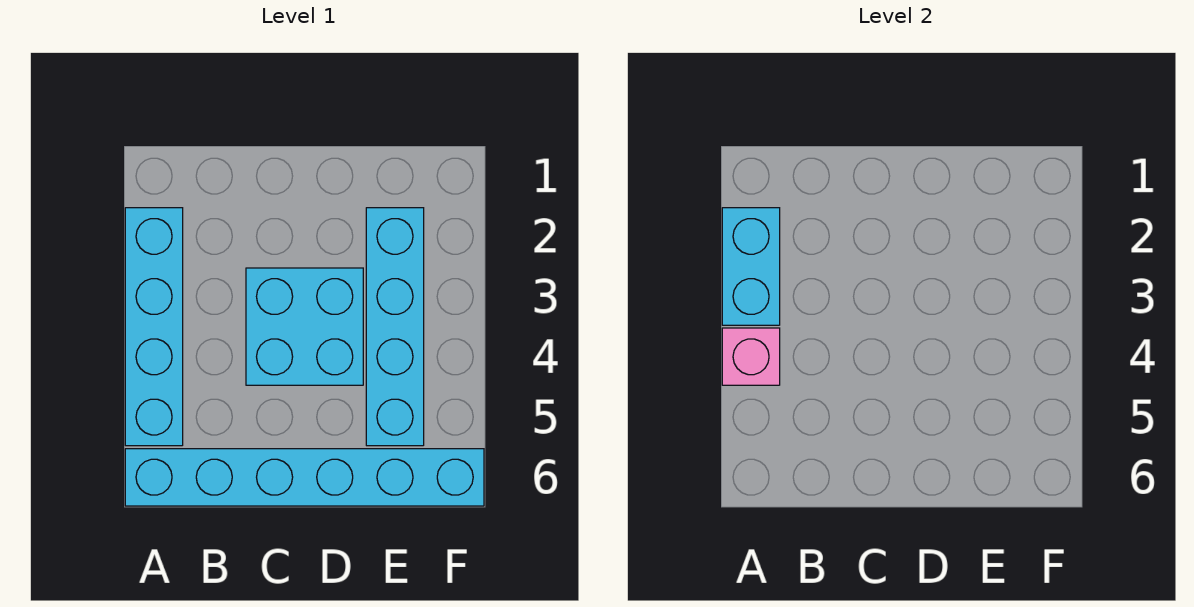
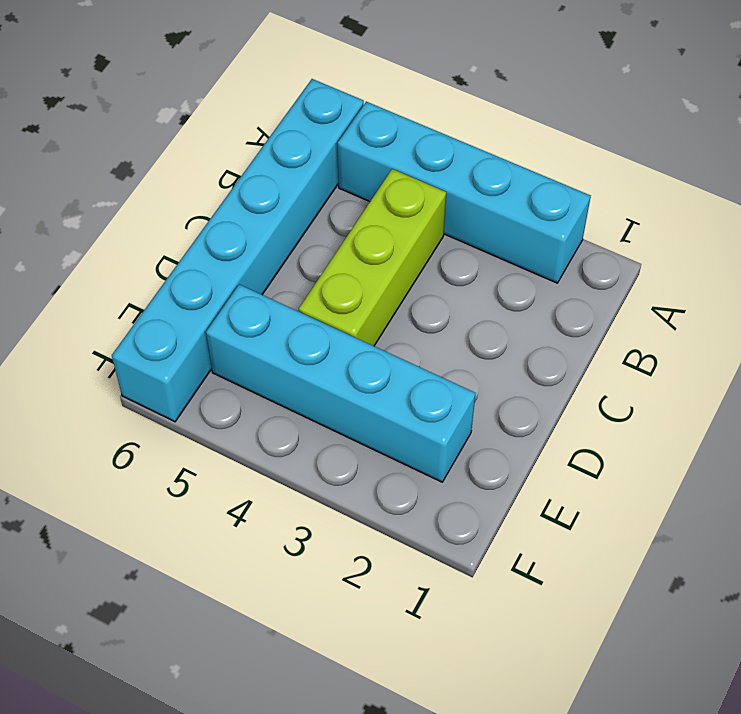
lime 1x3 brick [299,169,446,346] -> cyan 2x2 brick [246,268,363,385]
none -> cyan 1x2 brick [722,208,780,325]
none -> pink 1x1 brick [722,328,780,385]

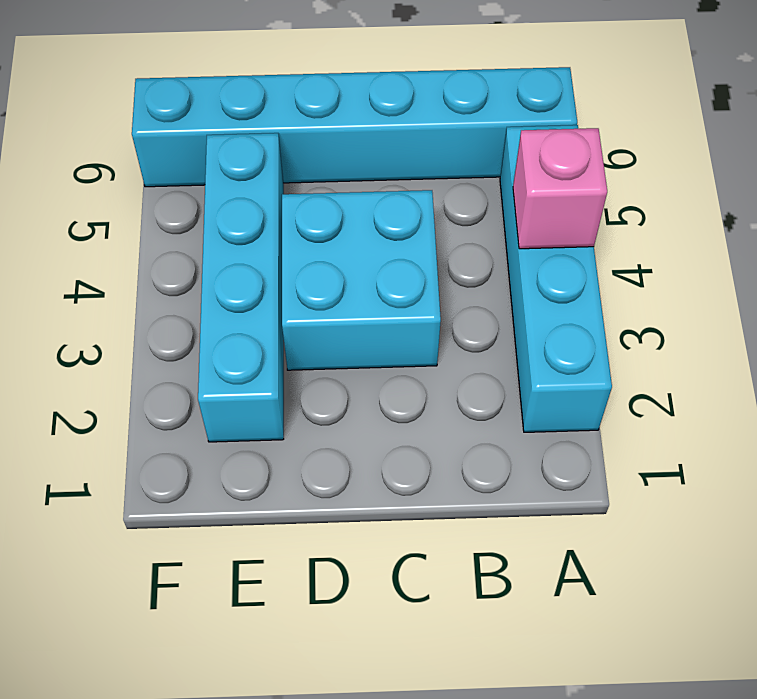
none -> cyan 1x2 brick [722,208,780,325]

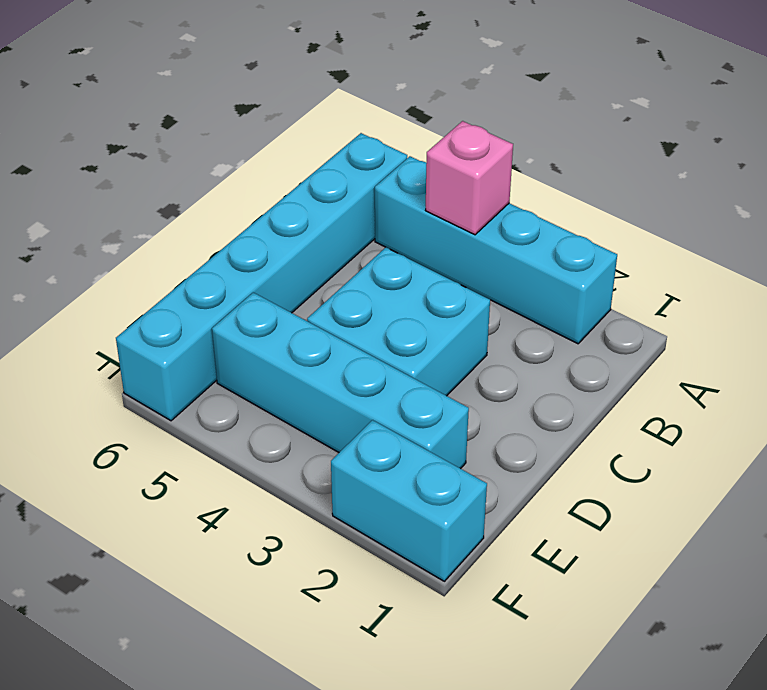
cyan 1x2 brick [331,420,487,581] -> cyan 1x2 brick moved to [722,208,780,325]

